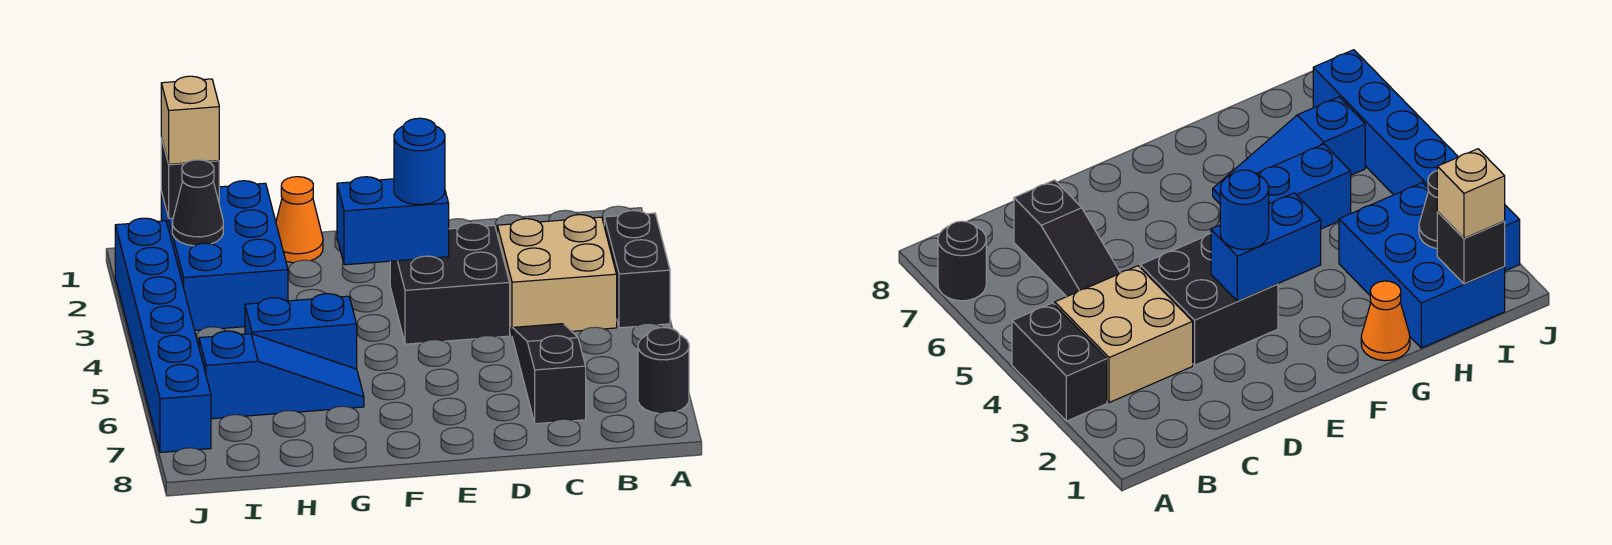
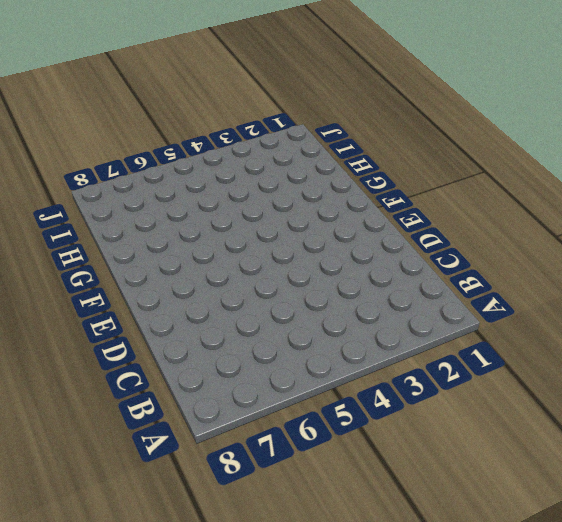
none -> black 1x2 brick [604,211,670,328]
none -> black 1x1 round brick [638,328,689,414]
none -> tan 2x2 brick [497,215,617,334]

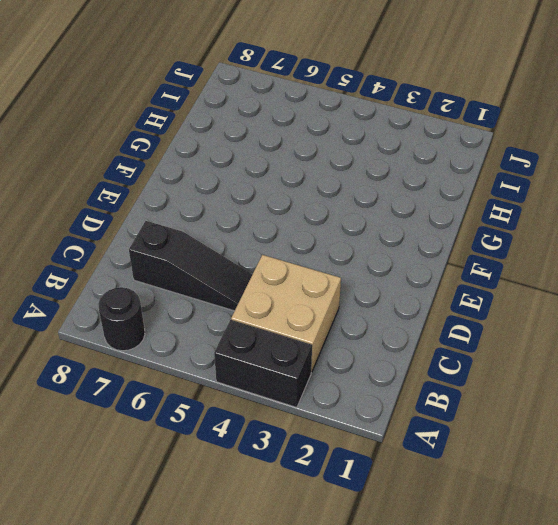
none -> black 2x2 brick [390,223,510,344]
none -> orange 1x1 cone [276,177,323,263]
none -> blue 1x2 brick [245,294,357,369]

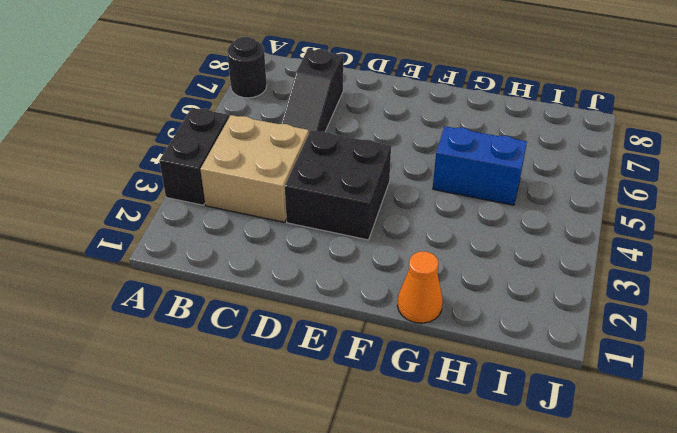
none -> blue 1x3 slope [199,331,364,419]
none -> blue 2x3 brick [161,181,288,330]
none -> blue 1x6 brick [115,218,211,452]

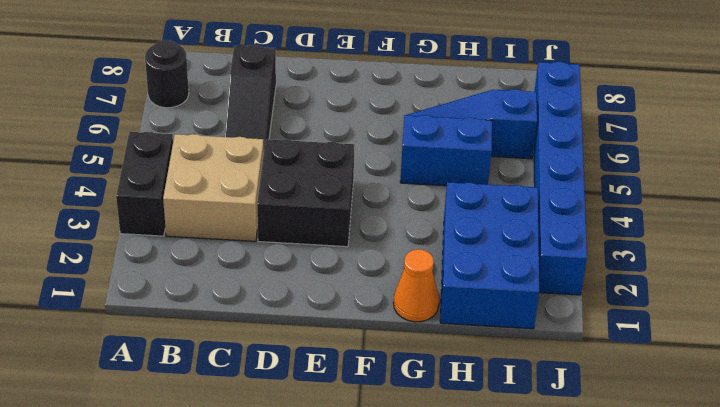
none -> blue 1x2 brick [337,177,449,265]
none -> black 1x1 brick [161,138,219,219]
none -> black 1x1 cone [172,160,223,246]

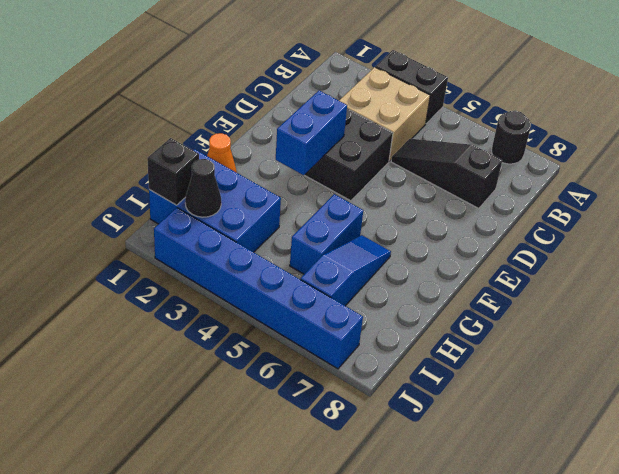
none -> blue 1x1 round brick [394,118,445,204]
none -> tan 1x1 brick [161,76,219,164]

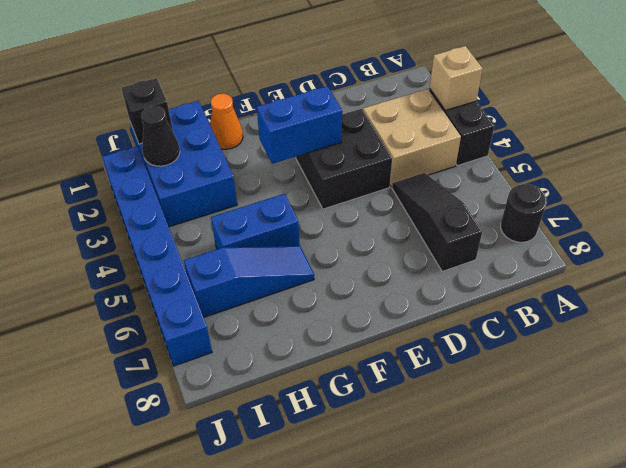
tan 1x1 brick [430,46,483,110] -> tan 1x1 brick moved to [161,76,219,164]
none -> blue 1x1 round brick [394,118,445,204]

